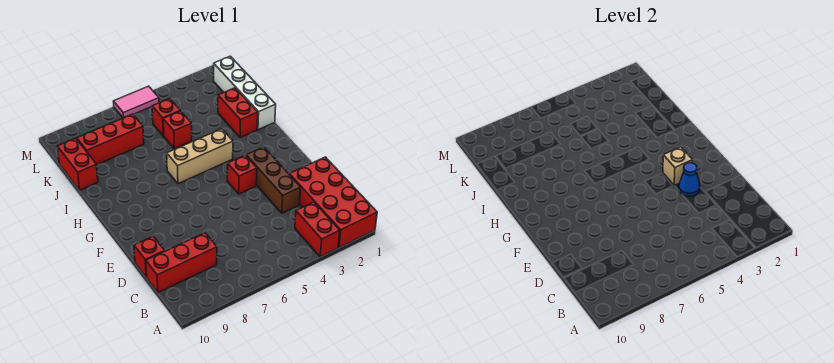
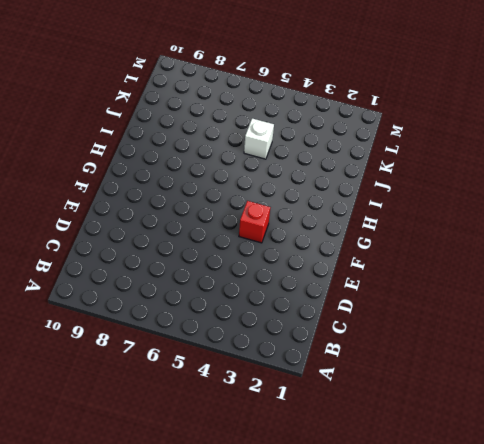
white 1x1 brick [244,118,274,159] -> red 1x1 brick [163,111,192,149]
none -> red 2x4 brick [289,157,377,248]
none -> red 1x2 brick [295,202,340,257]
none -> red 1x3 brick [146,233,217,293]

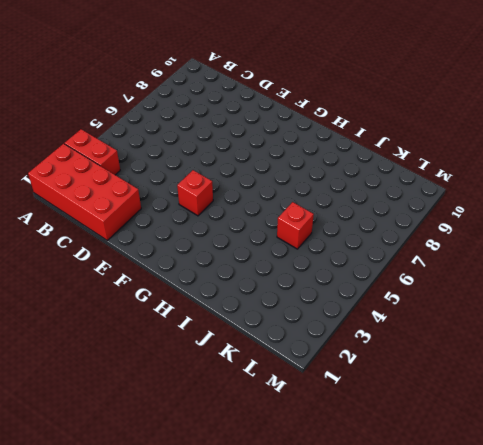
none -> red 1x3 brick [146,233,217,293]
none -> brown 1x3 brick [246,147,301,213]
none -> red 1x1 brick [134,237,165,277]

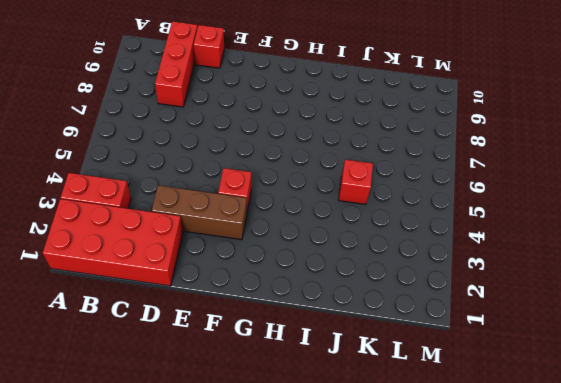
none -> tan 1x3 brick [167,129,233,184]
none -> white 1x4 brick [214,56,276,130]
none -> red 1x2 brick [218,88,258,138]

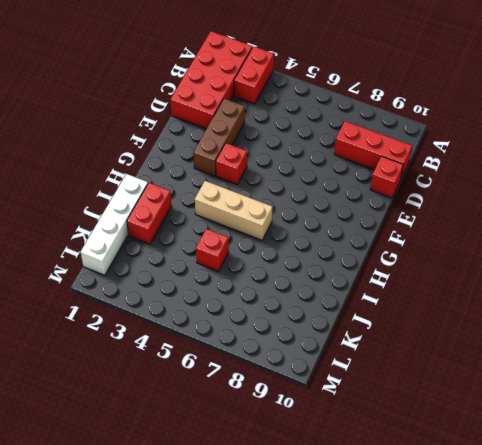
none -> red 1x2 brick [57,138,98,190]
none -> red 1x1 brick [152,98,180,136]
none -> red 1x3 brick [77,114,144,165]

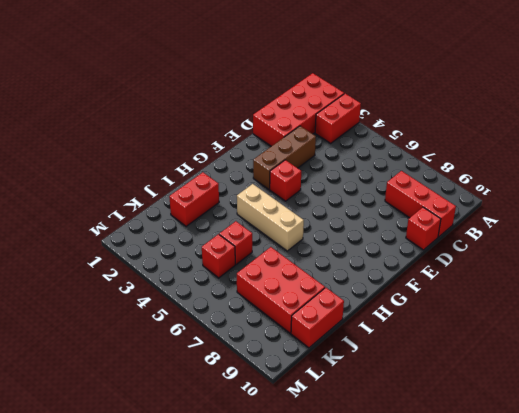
red 2x3 brick [237,247,325,333] -> red 1x3 brick [77,114,144,165]
none -> white 1x4 brick [214,56,276,130]
none -> pink 1x2 tile [113,86,159,118]
none -> blue 1x1 cone [679,163,700,196]

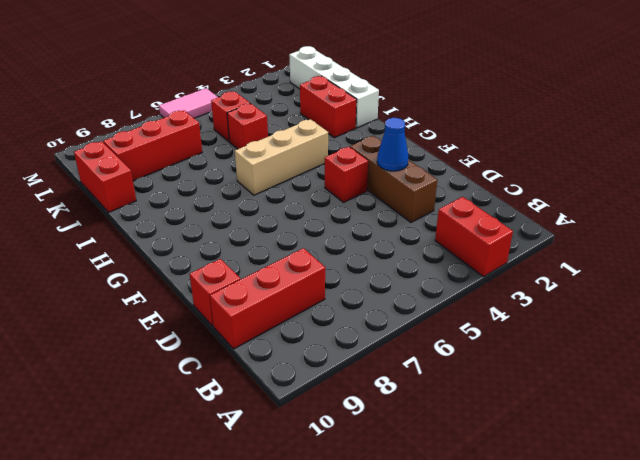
none -> red 2x4 brick [289,157,377,248]
none -> tan 1x1 brick [663,147,693,186]

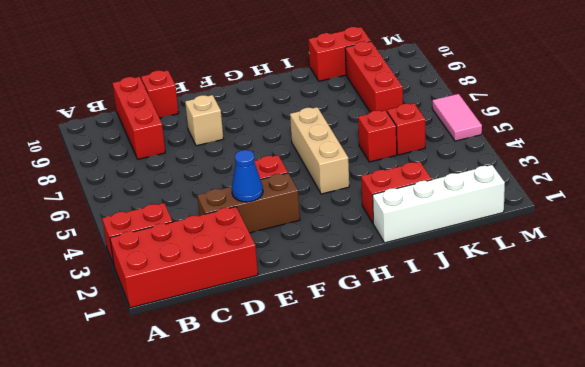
tan 1x1 brick [185,95,223,146] -> tan 1x1 brick moved to [663,147,693,186]

